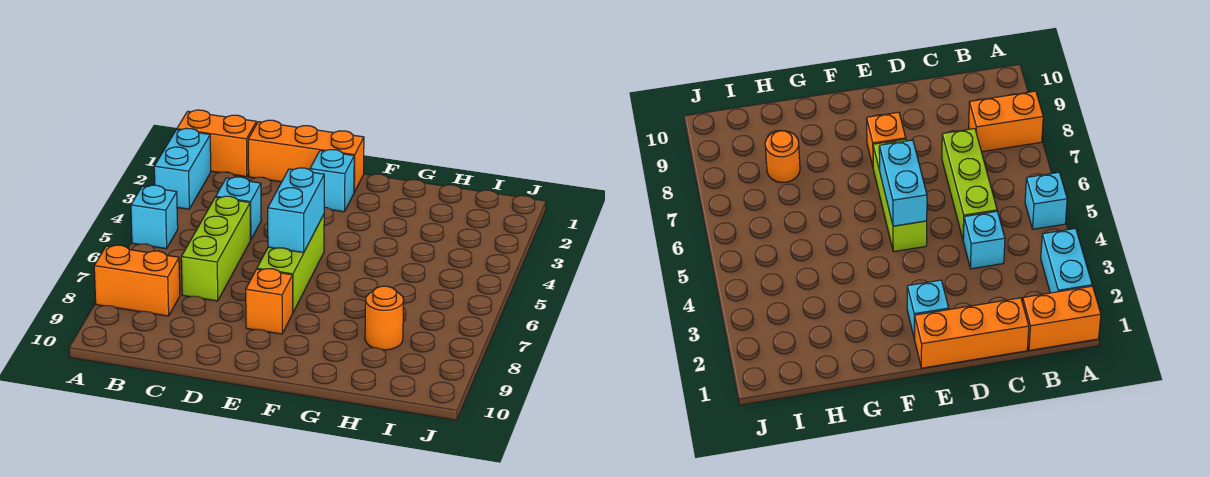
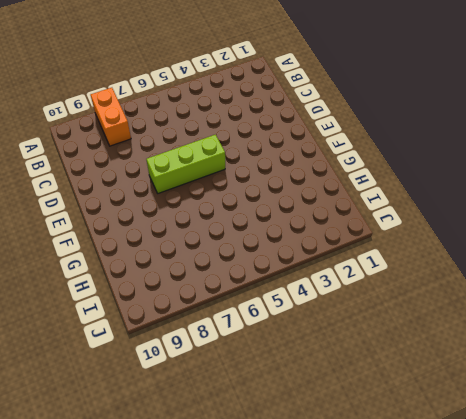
none -> orange 1x2 brick [177,110,257,177]
none -> cyan 1x2 brick [154,128,211,209]
none -> cyan 1x1 brick [131,185,178,249]

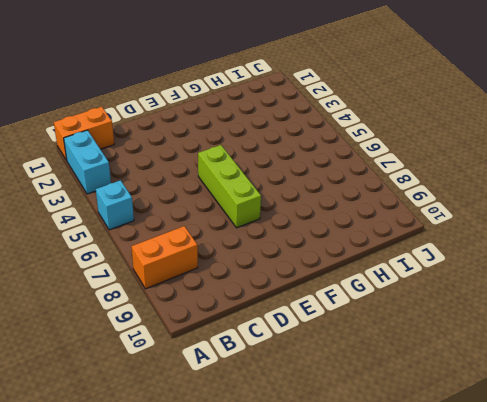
none -> orange 1x3 brick [248,120,364,192]
none -> cyan 1x1 brick [216,177,261,240]
none -> lime 1x3 brick [181,196,250,301]

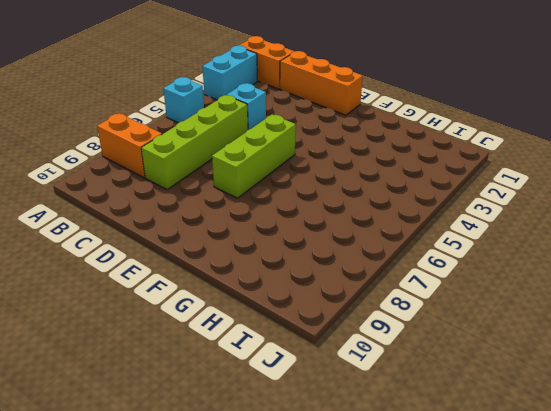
lime 1x4 brick [141,95,248,189] -> lime 1x3 brick [181,196,250,301]
none -> cyan 1x1 brick [310,150,354,212]
none -> orange 1x1 brick [246,269,293,334]
none -> orange 1x1 round brick [365,286,404,350]

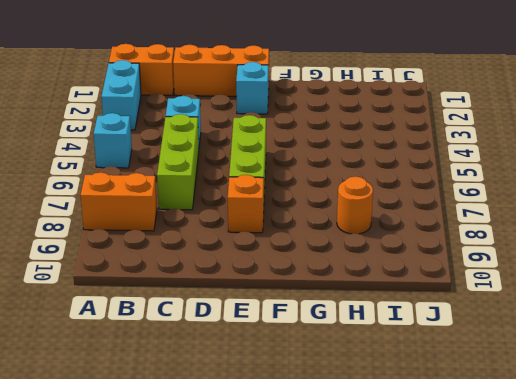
none -> cyan 1x2 brick [268,168,324,253]

